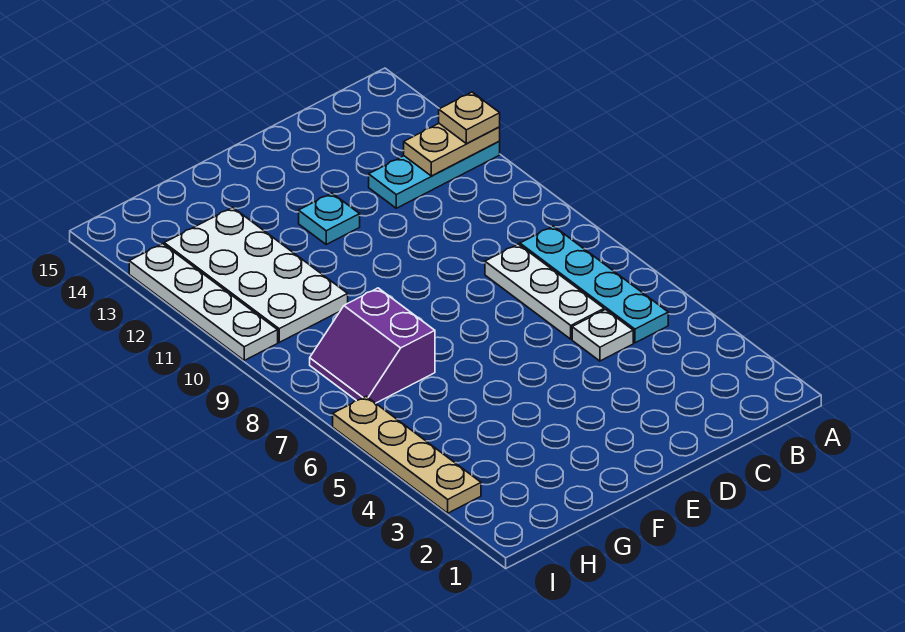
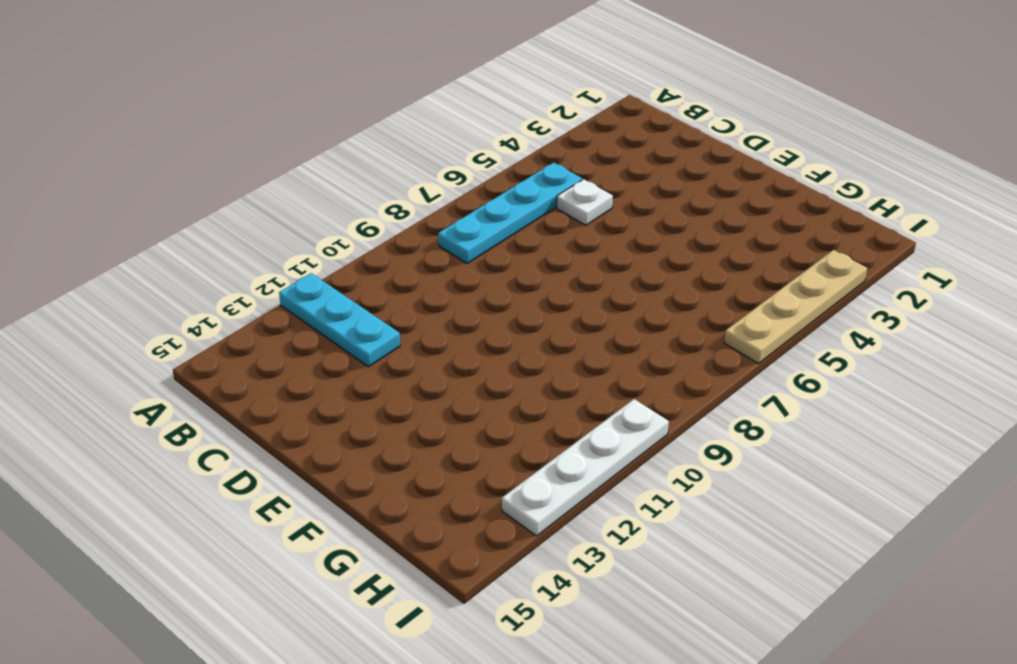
none -> white 1x3 plate [485,244,604,339]
none -> cyan 1x1 plate [299,193,360,244]

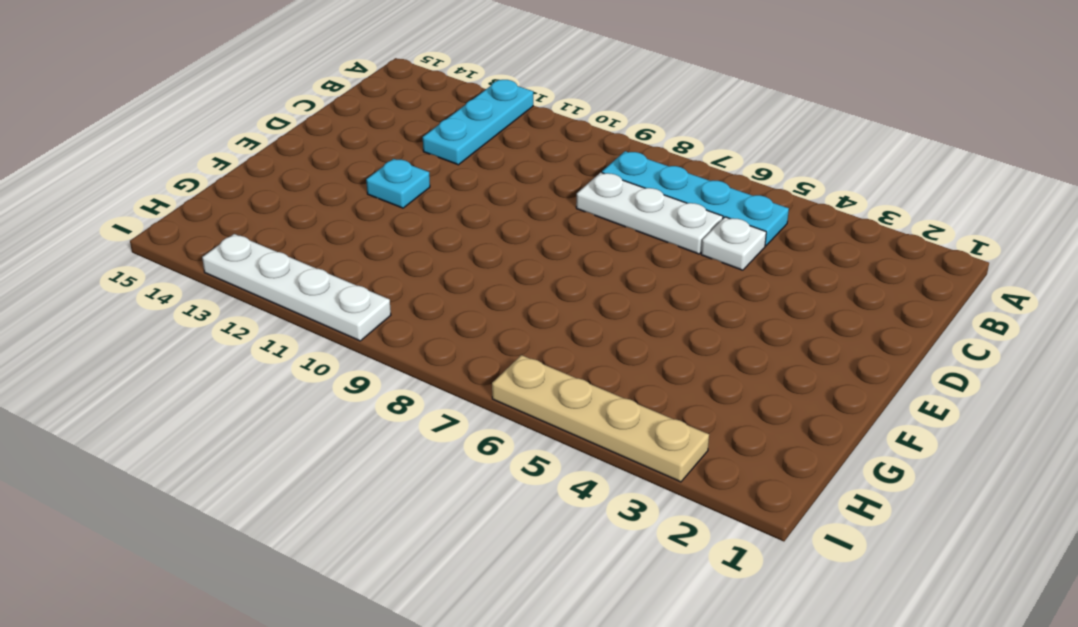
none -> purple 2x2 slope [310,288,435,403]
none -> white 2x4 plate [164,207,348,342]

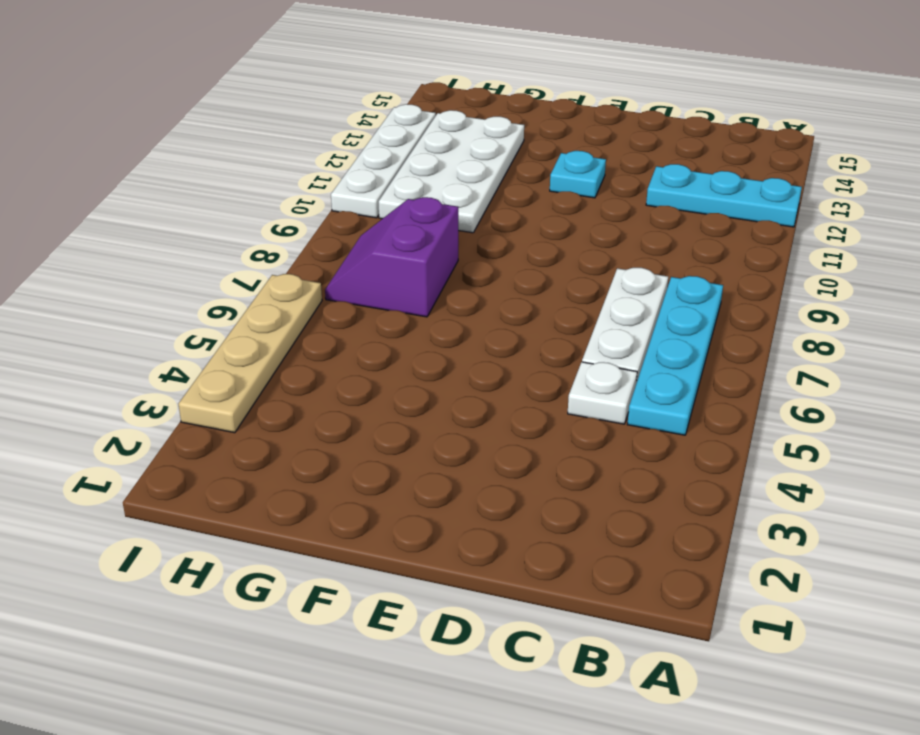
none -> tan 1x2 plate [404,124,500,176]
none -> tan 1x1 plate [439,92,500,144]

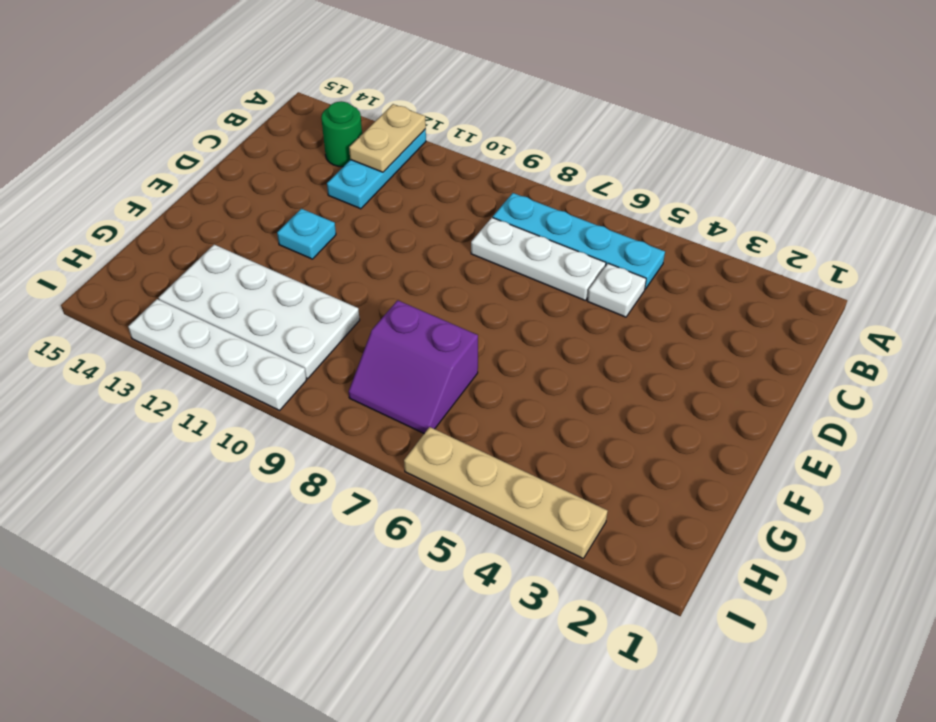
green 1x1 round brick [321,101,362,167] -> none
none -> tan 1x1 plate [439,92,500,144]

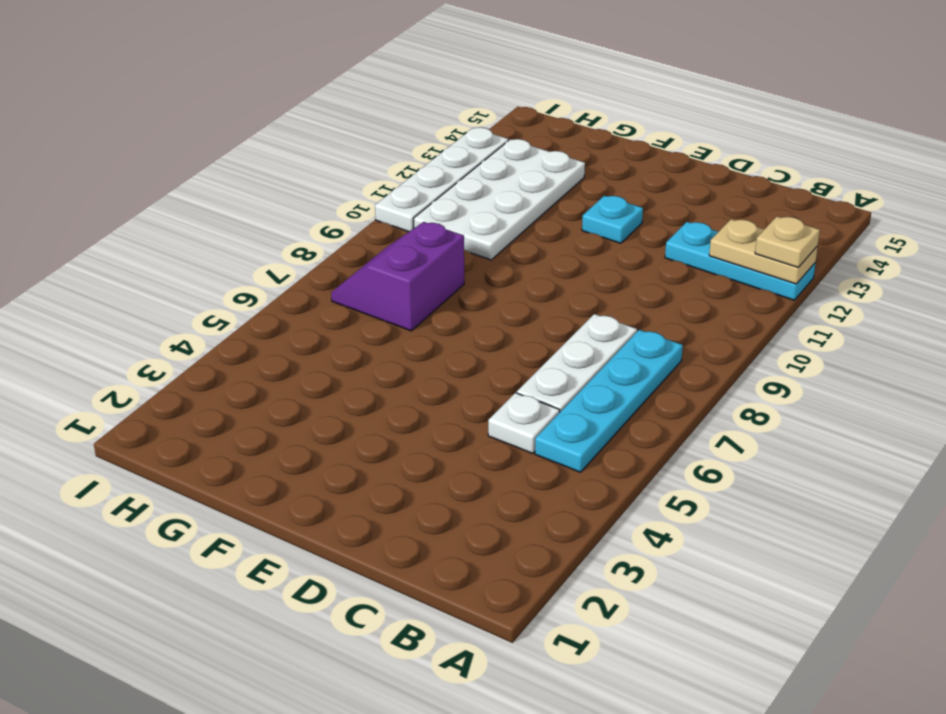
none -> tan 1x4 plate [333,396,481,513]

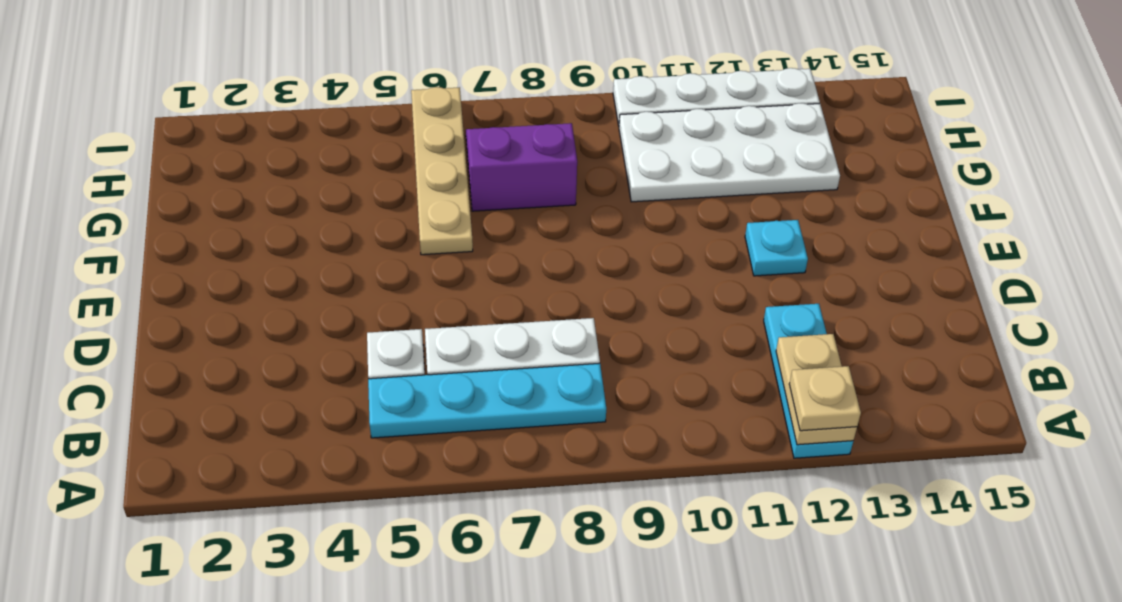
tan 1x4 plate [411,87,473,255] -> tan 1x4 plate turned to [333,396,481,513]

